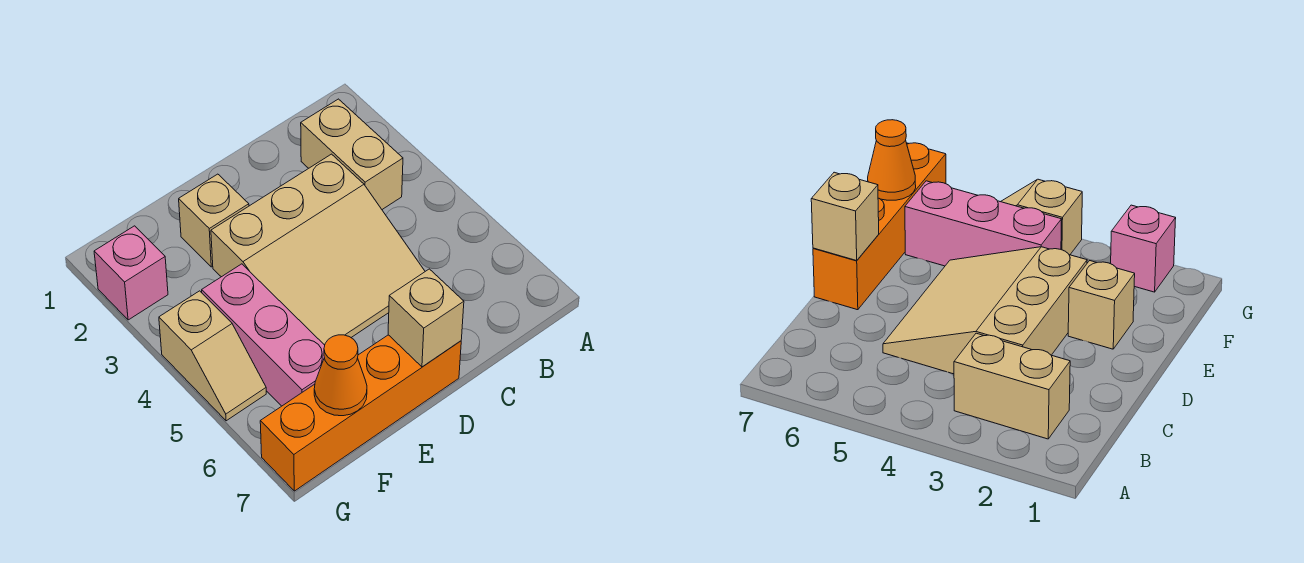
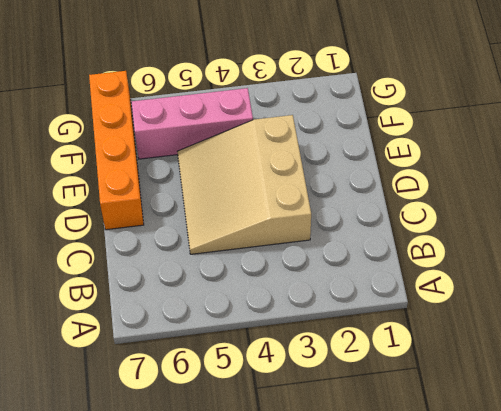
none -> tan 1x2 brick [301,99,403,209]
none -> tan 1x1 brick [179,174,249,267]

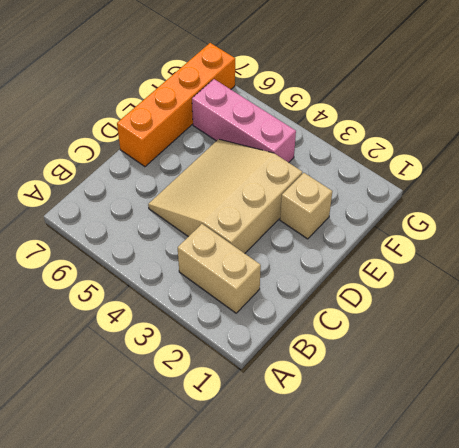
none -> pink 1x1 brick [94,226,168,320]
none -> tan 1x2 slope [159,291,266,421]

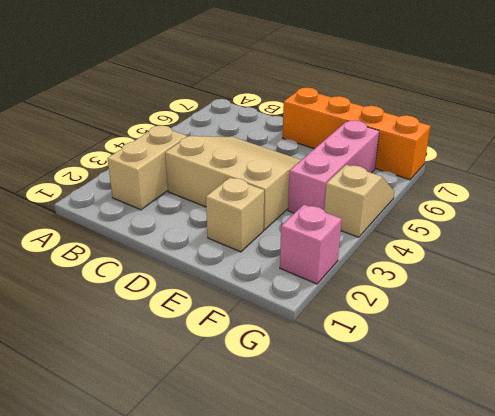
none -> tan 1x1 brick [388,269,464,367]
none -> orange 1x1 cone [314,335,367,416]

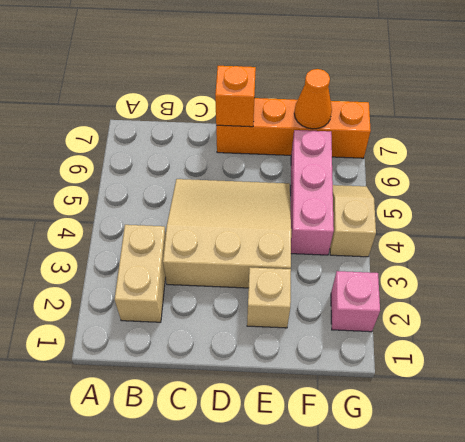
orange 1x1 brick [215,66,256,127] -> tan 1x1 brick [388,269,464,367]

